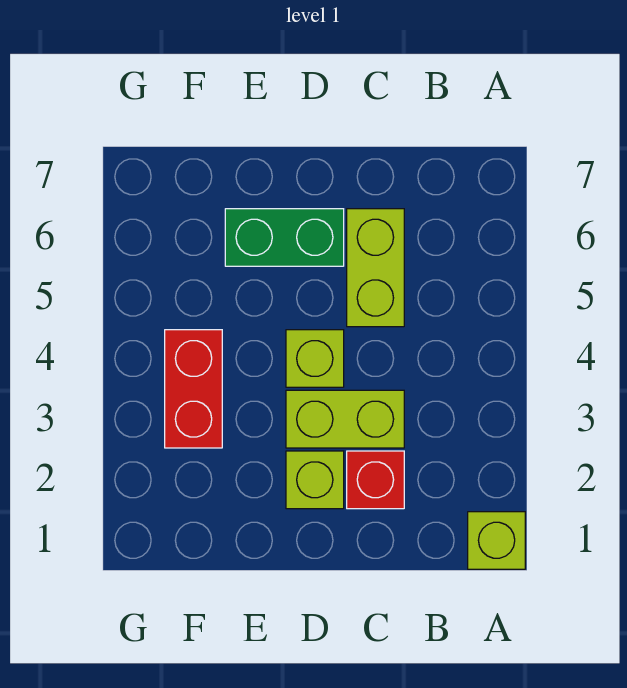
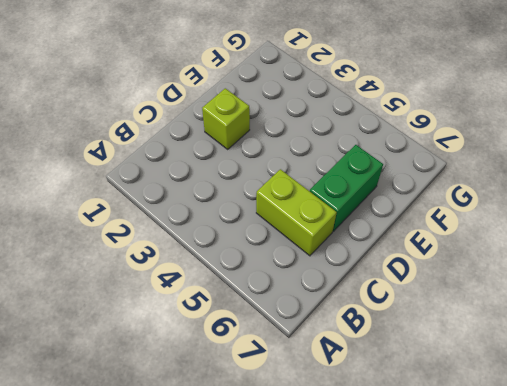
none -> lime 1x1 brick [468,512,525,569]
none -> red 1x1 brick [347,451,404,509]

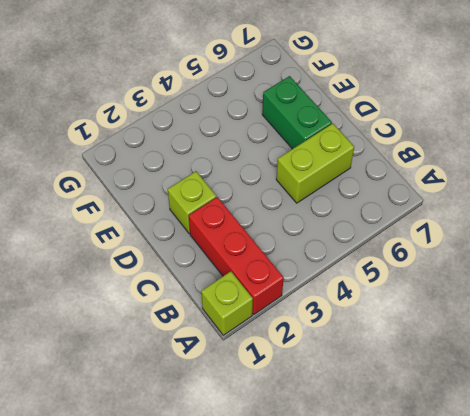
red 1x3 brick [189,197,284,314] -> red 1x1 brick [347,451,404,509]
none -> lime 1x2 brick [286,390,404,448]
none -> lime 1x1 brick [286,330,344,387]

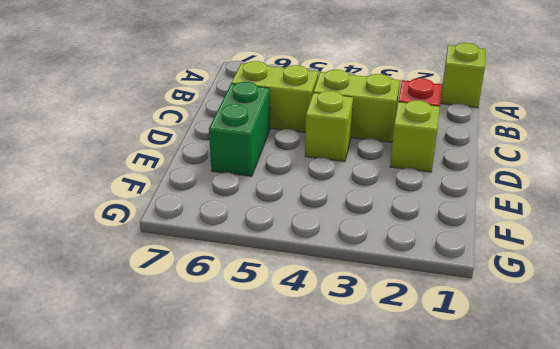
lime 1x2 brick [313,70,400,142] -> lime 1x2 brick turned to [286,390,404,448]
none -> red 1x2 brick [165,330,222,448]

